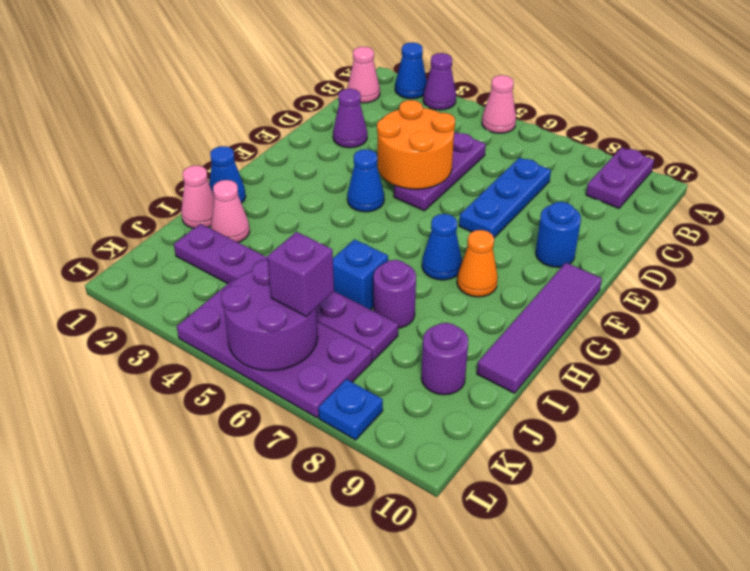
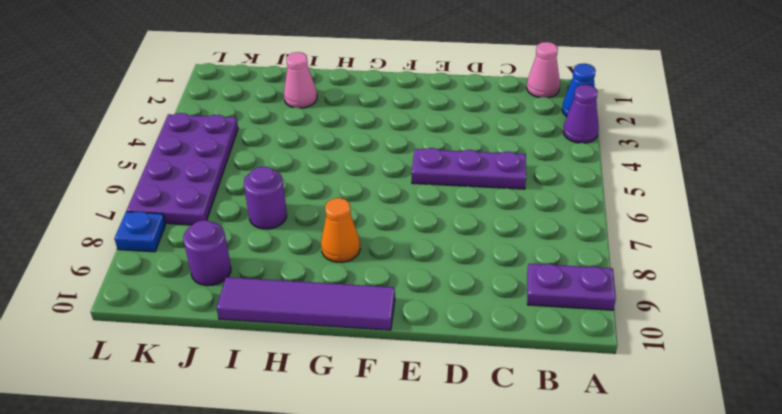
none -> pink 1x1 cone [482,75,516,133]
none -> blue 1x3 plate [459,157,551,238]
none -> purple 1x1 cone [333,89,367,148]

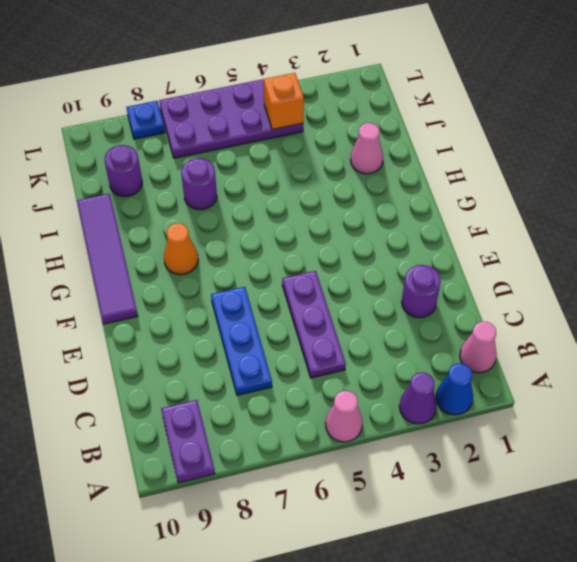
purple 1x1 round brick [401,265,441,318] -> purple 1x1 cone [333,89,367,148]
orange 1x1 brick [264,73,304,130] -> none
none -> blue 1x1 round brick [536,202,581,267]
none -> blue 1x1 cone [347,149,384,212]
none -> blue 1x1 cone [422,214,462,280]

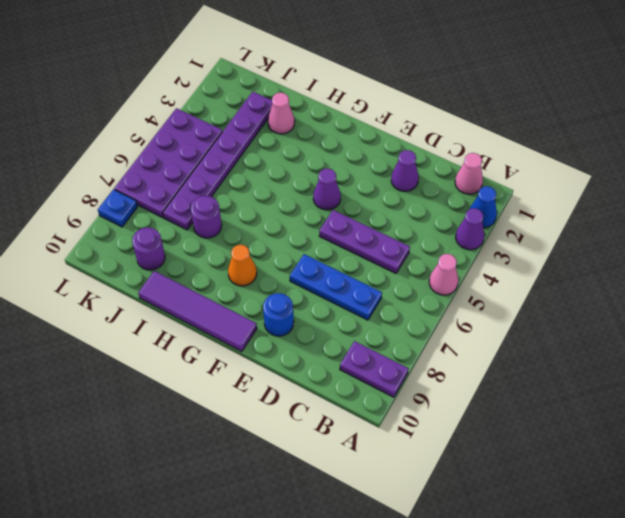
purple 1x1 cone [313,168,341,210] -> blue 1x1 cone [347,149,384,212]
none -> blue 1x1 cone [422,214,462,280]
none -> blue 1x1 cone [209,146,246,203]
none -> pink 1x1 cone [181,165,214,228]

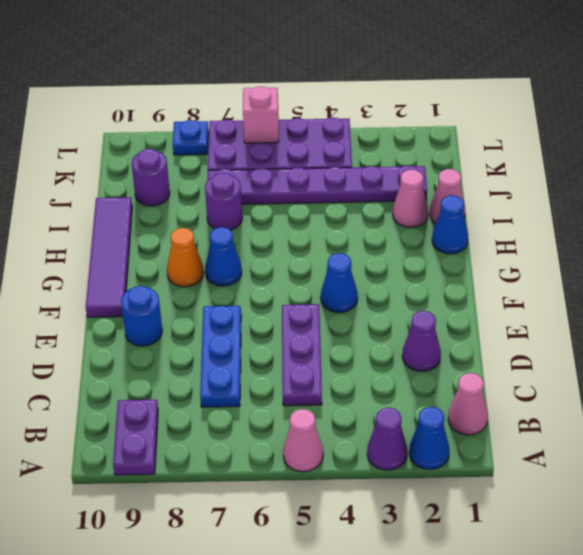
pink 1x1 brick [243,86,279,143] -> purple 2x2 round brick [221,260,318,371]
none -> blue 1x1 brick [333,239,388,310]
none -> orange 2x2 round brick [377,100,455,189]
none -> purple 1x1 brick [267,232,334,316]

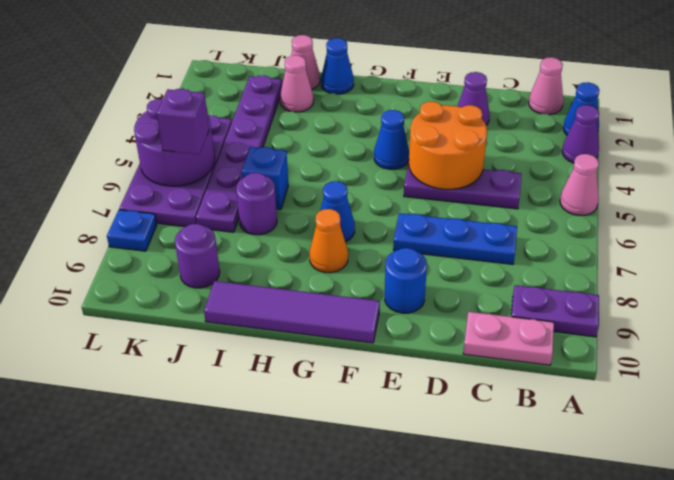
pink 1x2 plate [463,312,554,365] -> none

